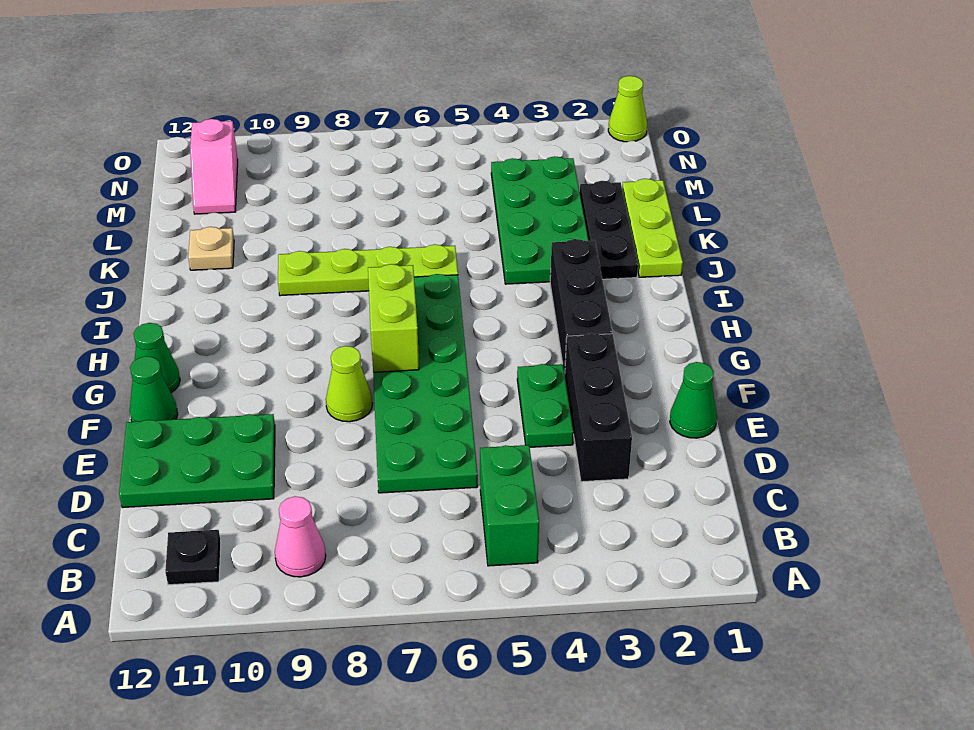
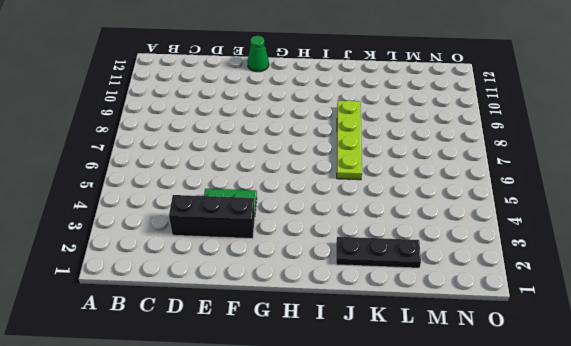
none -> green 1x2 brick [480,445,539,566]
none -> pink 1x1 cone [275,496,326,577]
none -> black 1x1 plate [165,530,221,585]

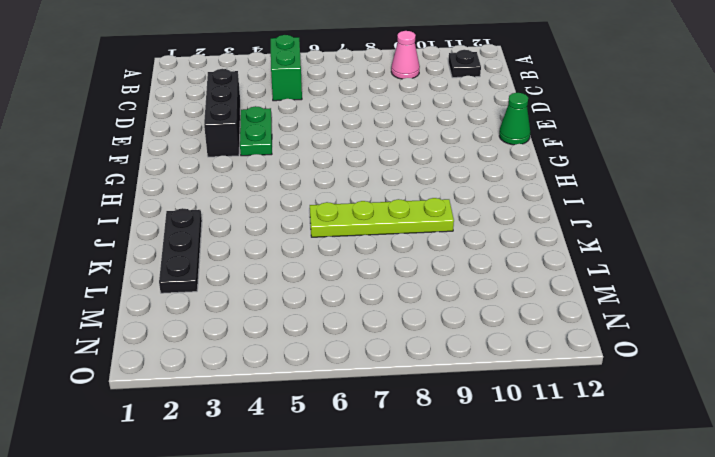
none -> green 2x6 plate [373,274,478,493]
none -> green 2x3 plate [119,414,275,508]
none -> green 1x1 cone [670,362,717,438]

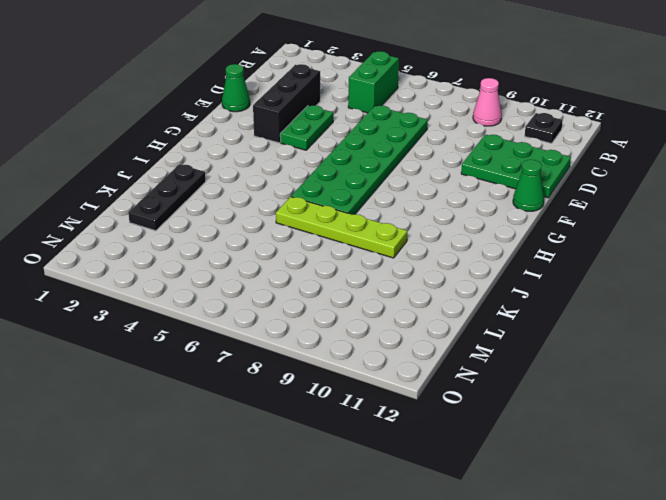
none -> lime 1x1 cone [326,346,372,422]
none -> black 1x3 brick [550,239,612,373]
none -> green 1x1 cone [134,323,180,393]

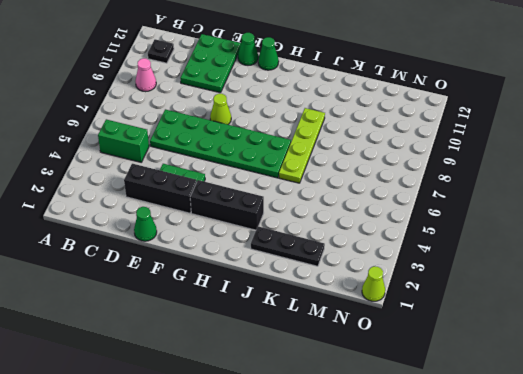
none -> lime 1x3 plate [622,179,683,277]
none -> green 2x4 plate [491,156,588,284]
none -> tan 1x1 plate [188,227,234,270]

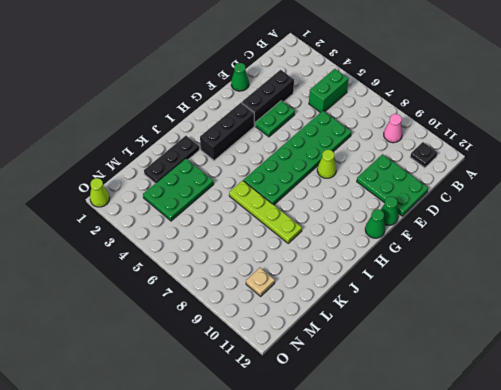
green 2x3 plate [143,158,214,221] -> green 2x4 plate [491,156,588,284]
tan 1x1 plate [246,268,275,296] -> tan 1x1 plate moved to [188,227,234,270]
none -> lime 1x3 plate [622,179,683,277]
none -> pink 1x2 slope [190,119,238,214]
none -> lime 1x2 brick [368,264,419,372]

